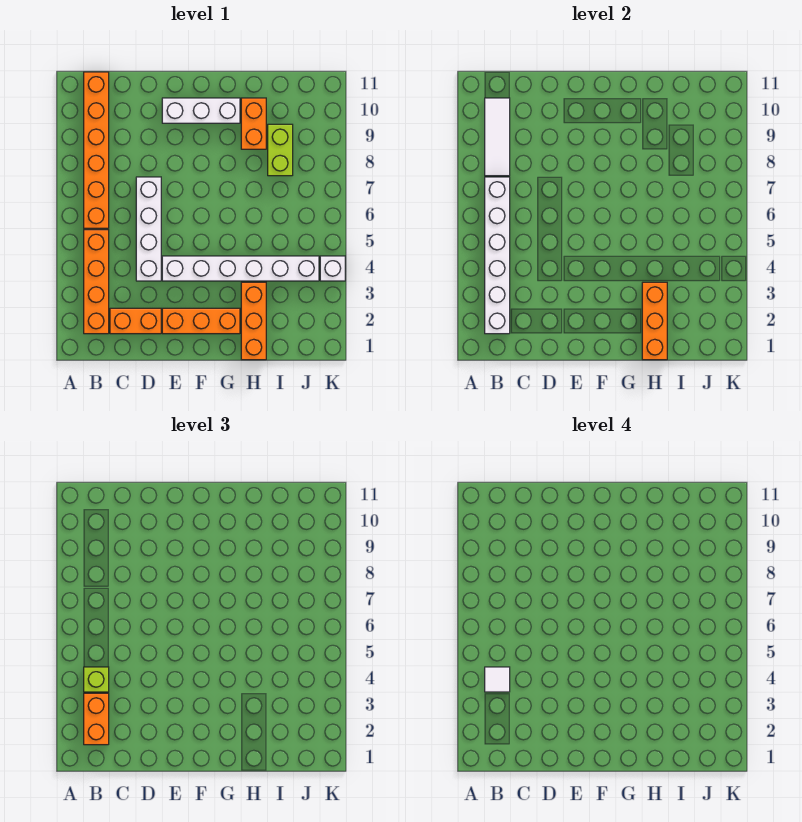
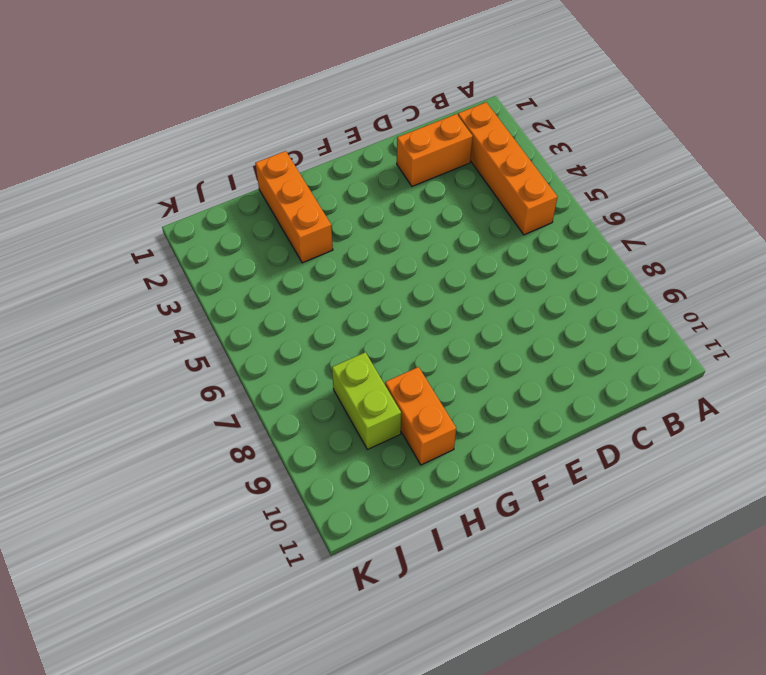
none -> orange 1x6 brick [84,72,109,228]
none -> white 1x4 brick [136,177,161,281]
none -> orange 1x3 brick [162,308,240,334]

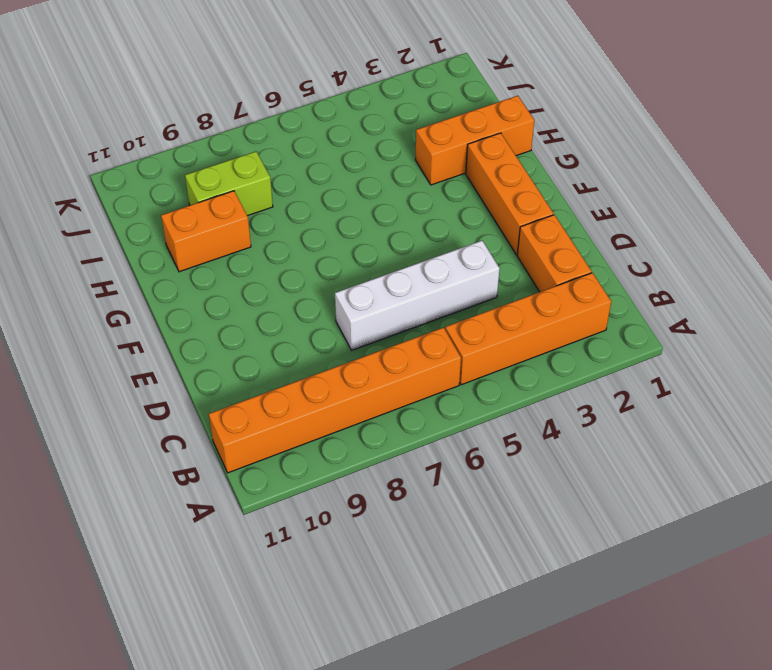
none -> white 1x6 brick [162,256,319,281]
none -> white 1x3 brick [162,98,240,123]
none -> white 1x1 brick [320,256,345,281]

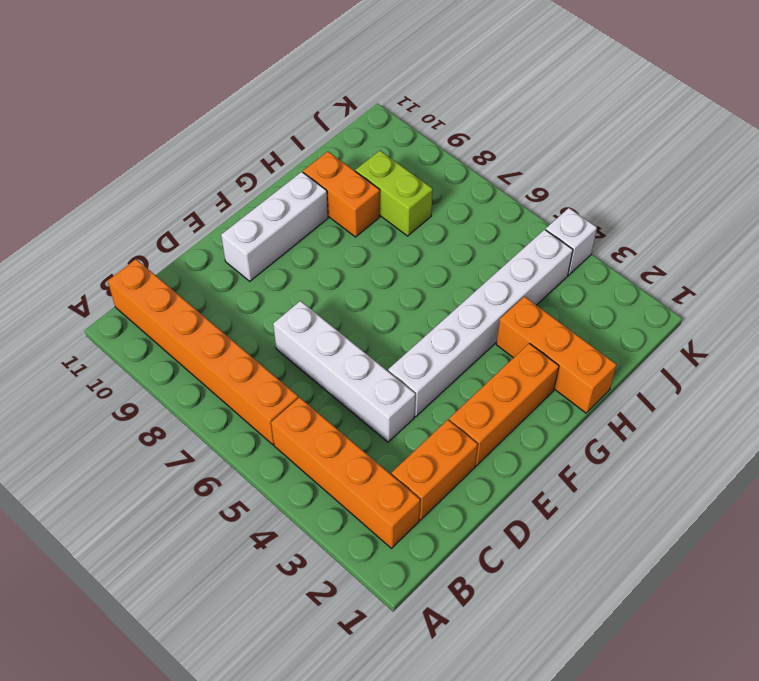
none -> white 1x6 brick [485,177,510,334]
none -> white 1x3 tile [485,98,510,176]
none -> orange 1x3 brick [642,282,667,360]

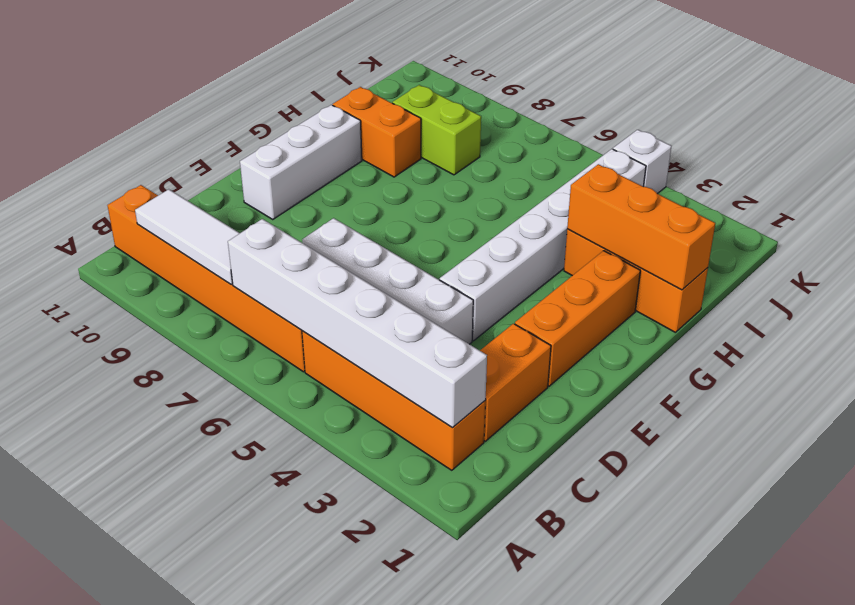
none -> orange 1x2 brick [84,693,109,745]
none -> lime 1x1 brick [84,667,109,692]
none -> white 1x1 tile [485,667,510,692]

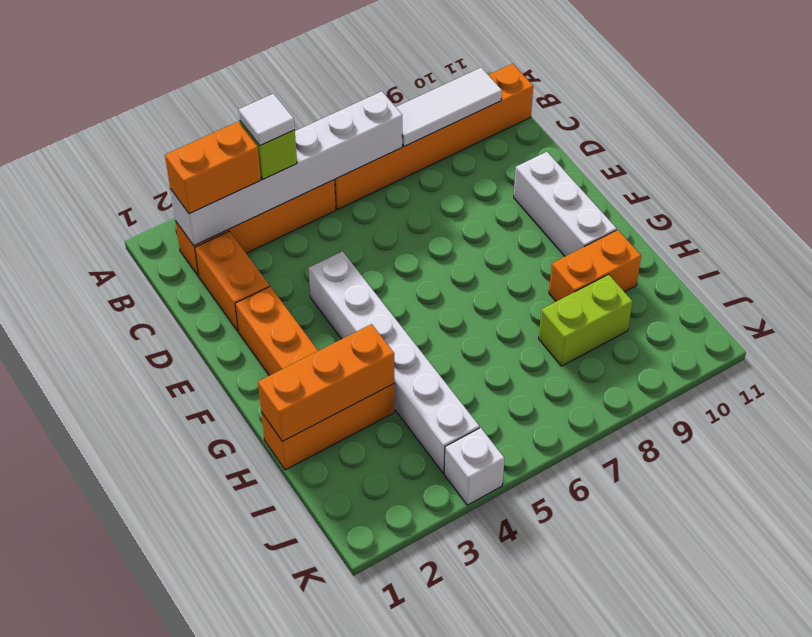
none -> white 1x4 brick [136,177,161,281]

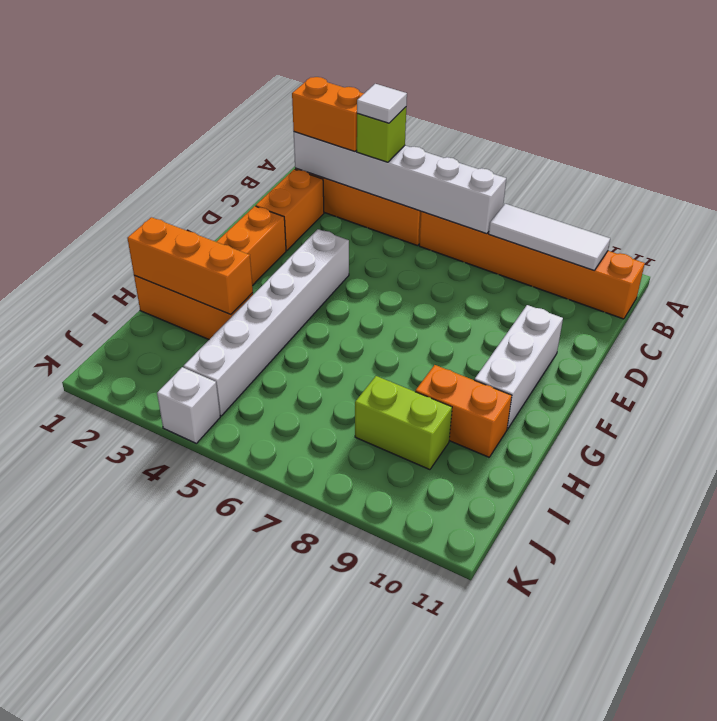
none -> white 1x4 brick [136,177,161,281]

